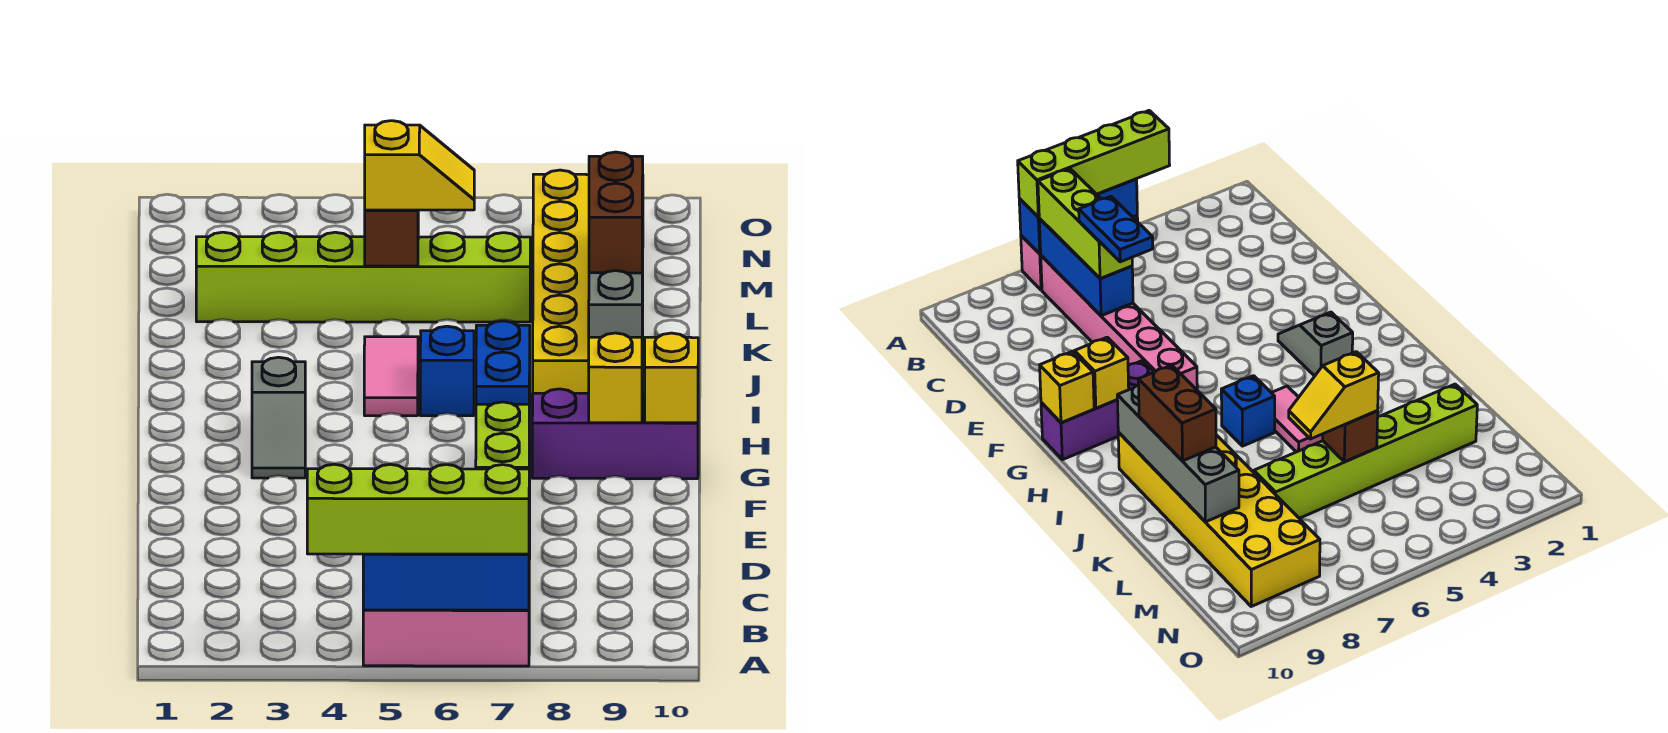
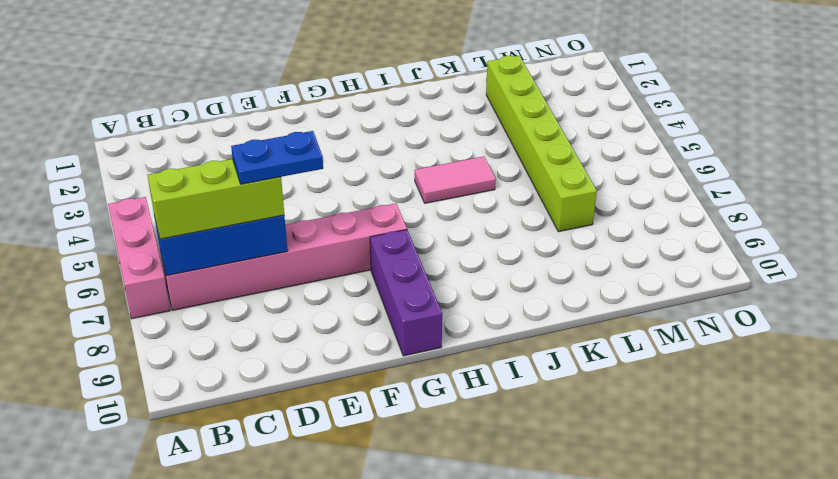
none -> grey 1x2 slope [252,357,305,478]
none -> blue 1x1 brick [420,326,474,416]
none -> yellow 2x6 brick [533,170,643,393]

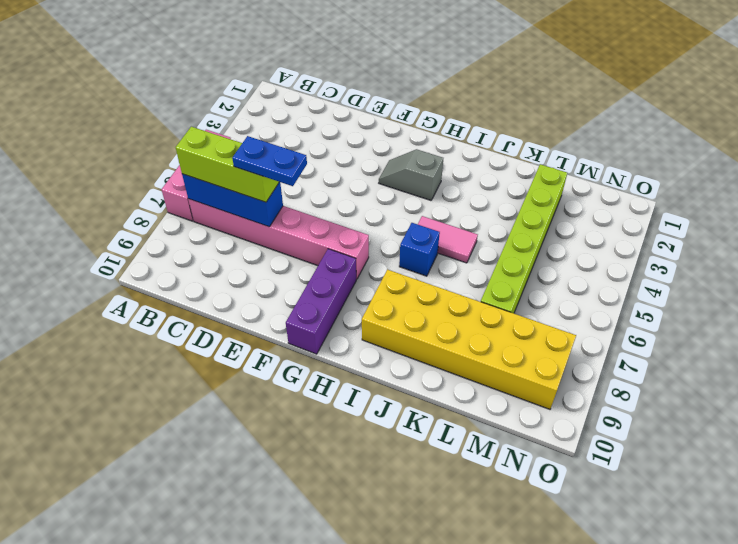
none -> blue 1x3 brick [363,554,529,610]
none -> yellow 1x1 brick [589,333,642,423]
none -> yellow 1x1 brick [645,333,698,423]

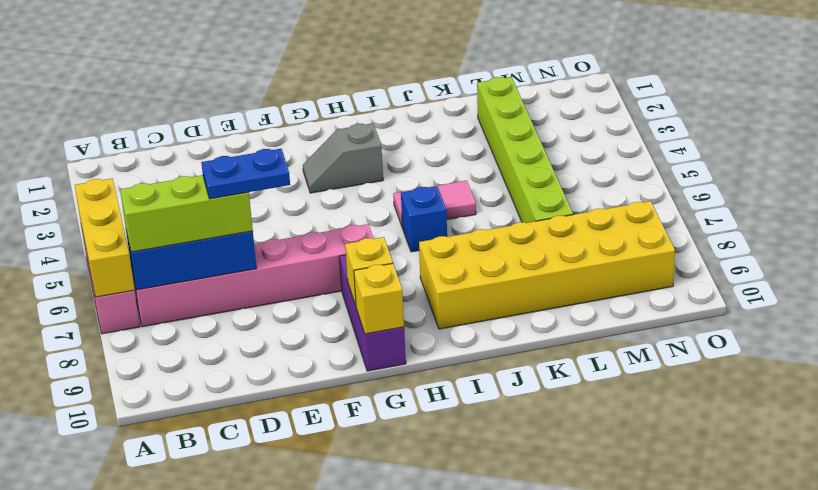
yellow 1x3 brick [75,178,135,297] -> blue 1x3 brick [363,554,529,610]
none -> grey 1x4 brick [589,233,643,337]
none -> brown 1x1 brick [365,210,418,266]
none -> lime 1x4 brick [307,464,529,554]

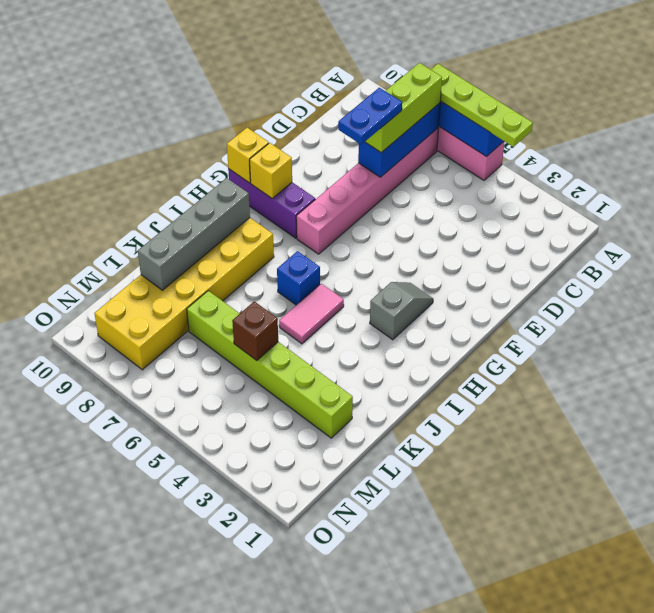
lime 1x4 plate [431,64,533,147] -> lime 1x4 brick [307,464,529,554]
none -> brown 1x2 brick [589,152,643,273]
none -> yellow 1x2 slope [365,121,474,210]

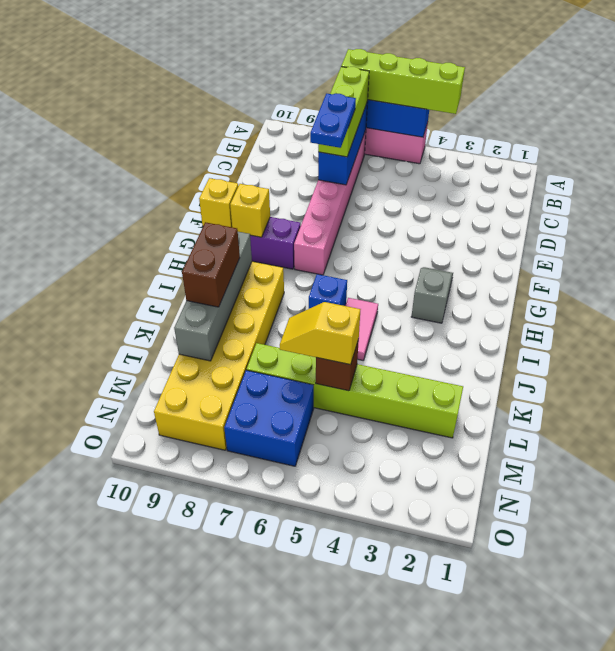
blue 2x2 brick [224,370,314,466] -> none

